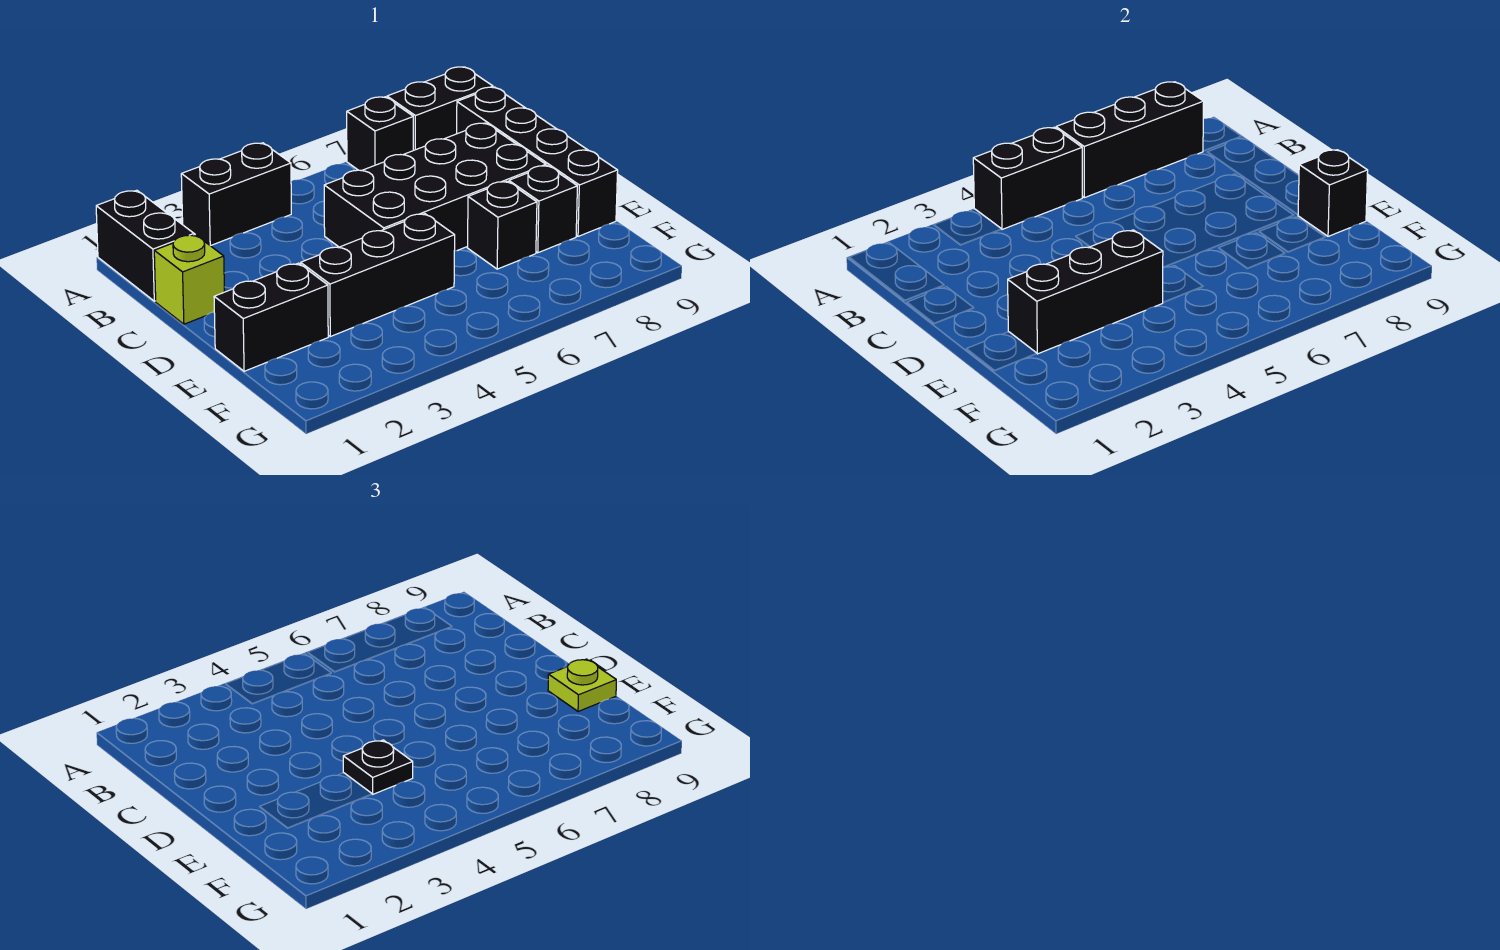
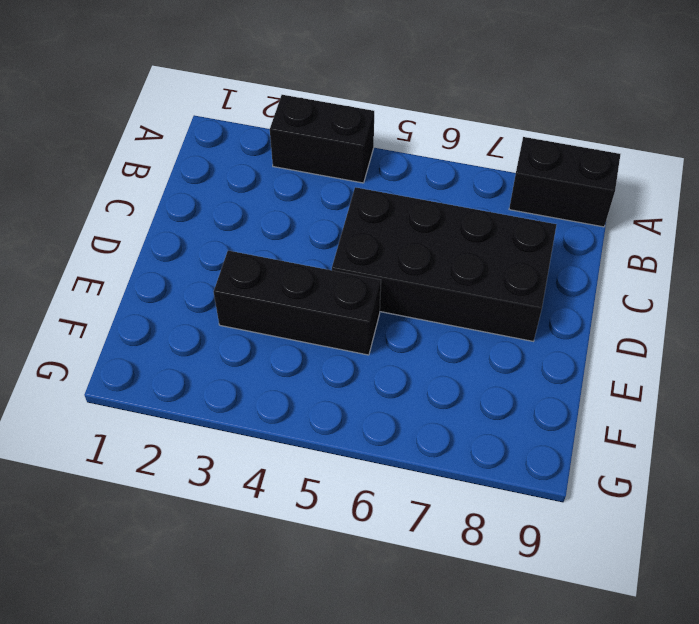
none -> black 1x2 brick [96,190,194,301]
none -> black 1x1 brick [347,97,413,171]
none -> black 1x4 brick [457,87,618,236]

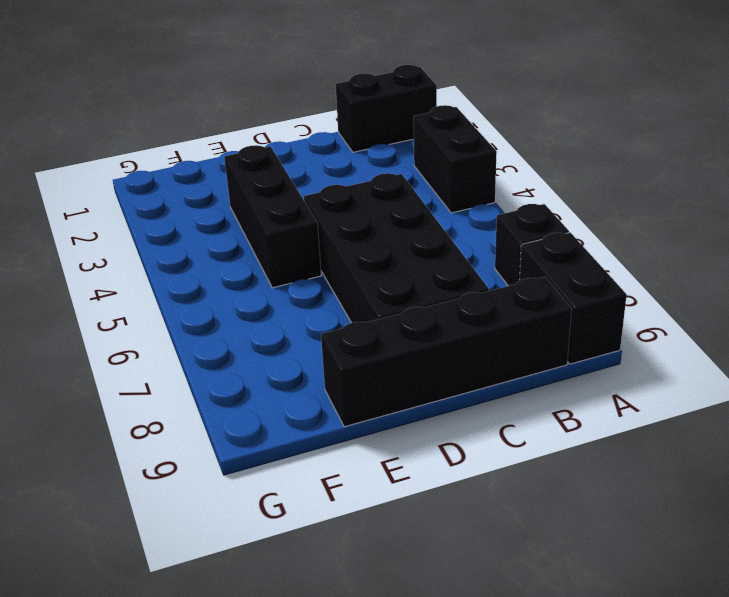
none -> lime 1x1 brick [154,235,224,324]
none -> black 1x2 brick [214,263,328,371]
none -> black 1x1 brick [467,181,537,269]

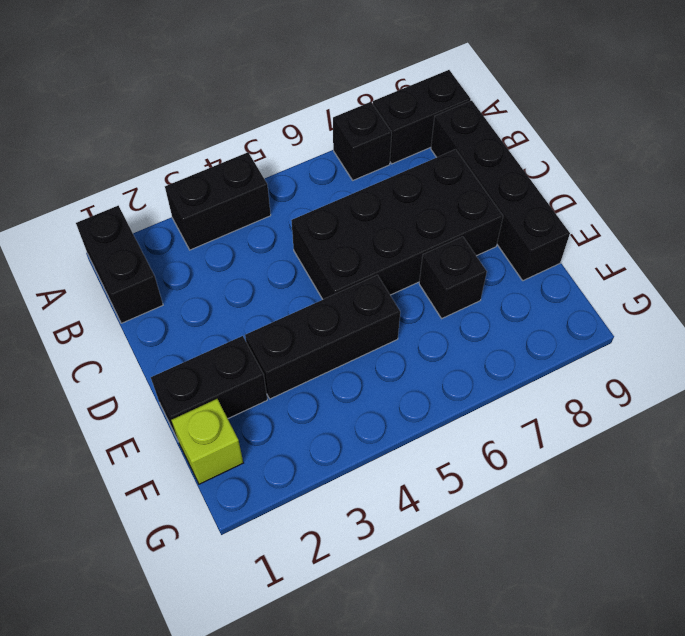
lime 1x1 brick [171,399,243,484] -> lime 1x1 brick moved to [154,235,224,324]
none -> black 1x1 brick [509,165,577,253]
none -> black 1x2 brick [973,128,1082,229]
none -> black 1x3 brick [1056,82,1204,198]

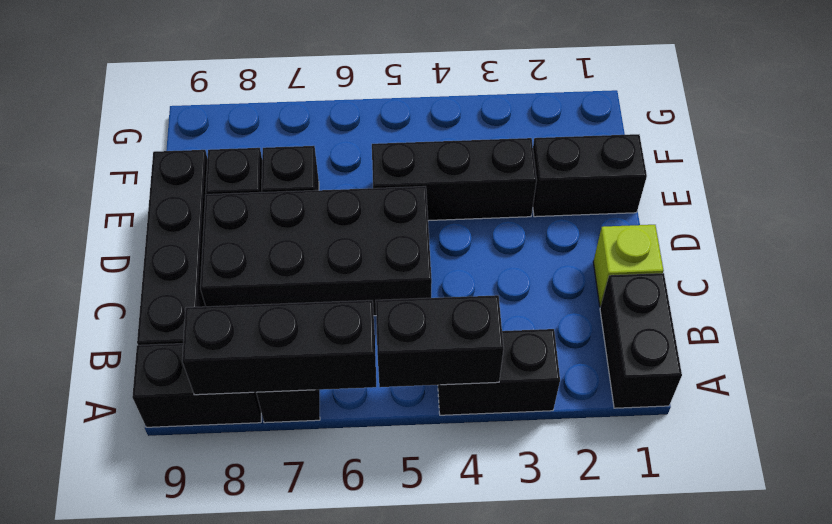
none -> black 1x3 brick [1008,230,1163,354]
none -> black 1x1 brick [1298,150,1368,236]
none -> black 1x1 plate [343,740,413,794]

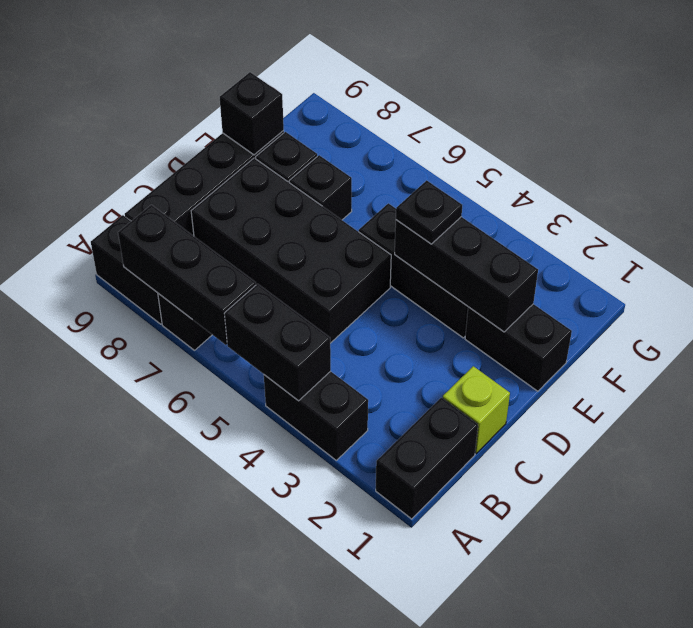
none -> lime 1x1 plate [548,659,616,711]

